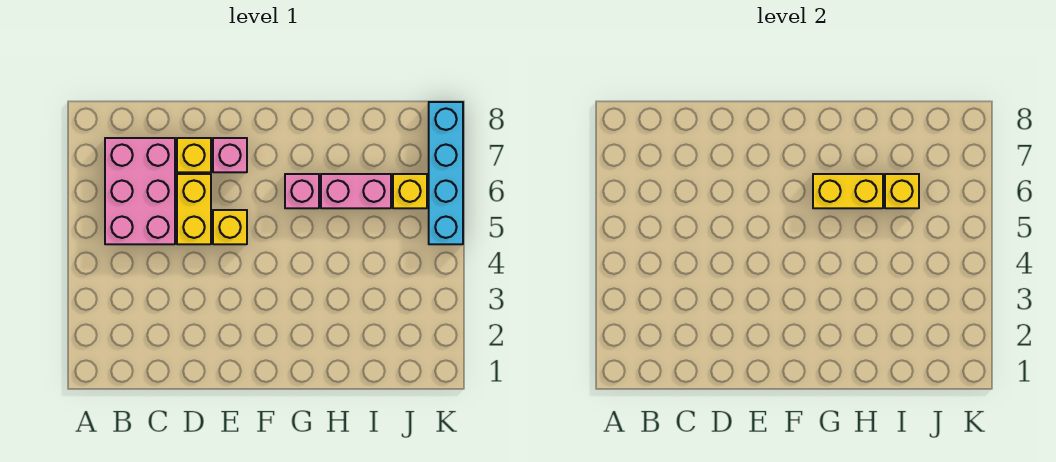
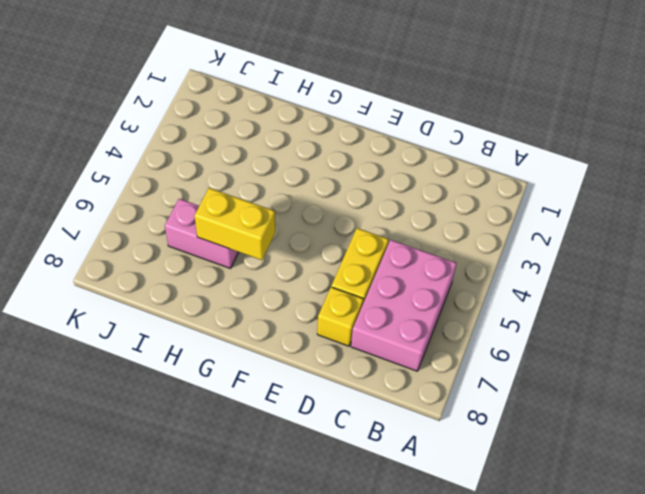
none -> yellow 1x1 brick [213,210,247,244]
none -> pink 1x1 brick [213,138,247,172]

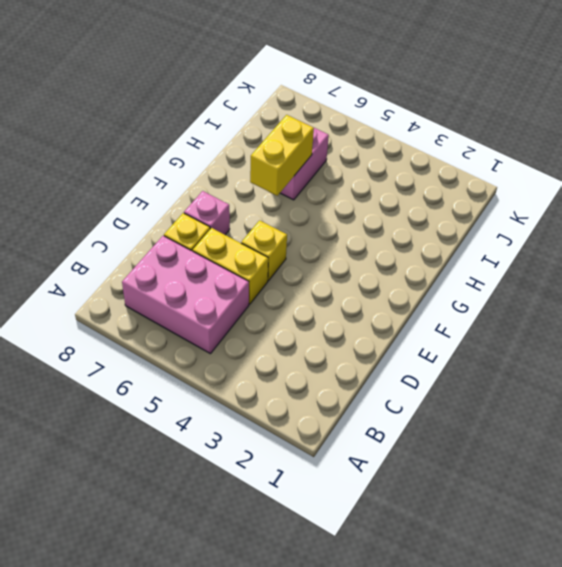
none -> pink 1x1 brick [285,174,319,208]
none -> yellow 1x1 brick [393,174,427,208]

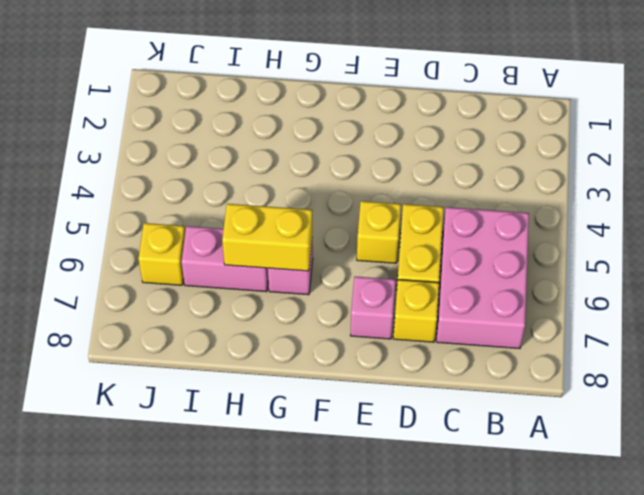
none -> cyan 1x4 brick [429,102,463,244]
none -> yellow 1x1 brick [885,174,919,208]

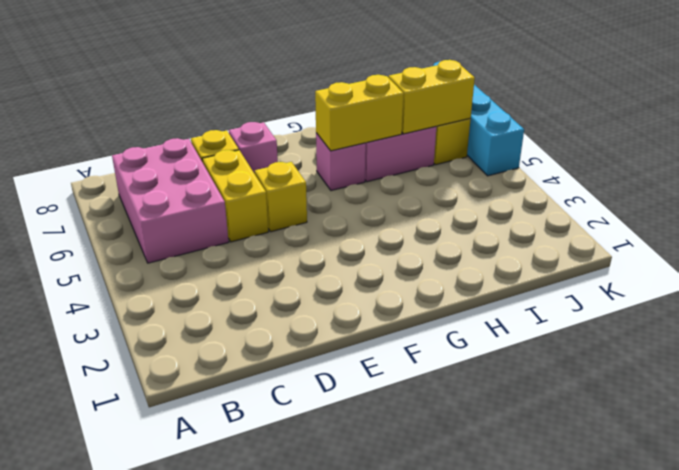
yellow 1x2 brick [388,60,475,134] -> yellow 1x1 brick [885,174,919,208]

